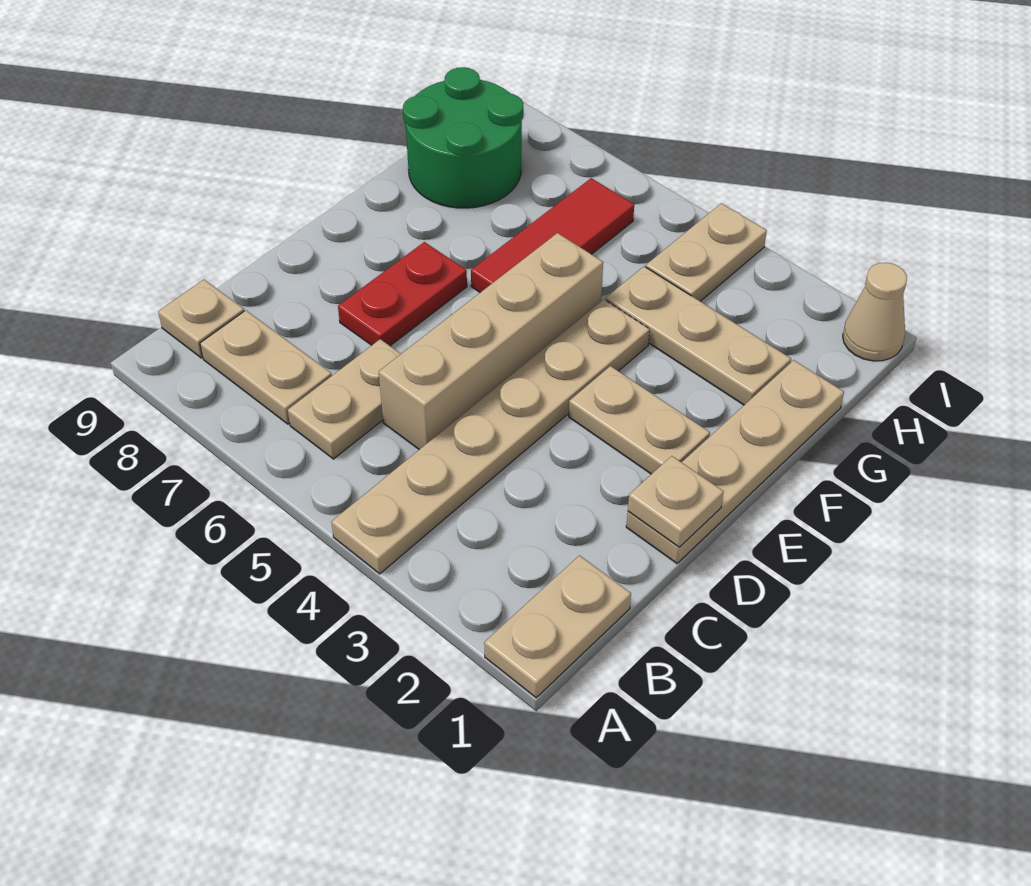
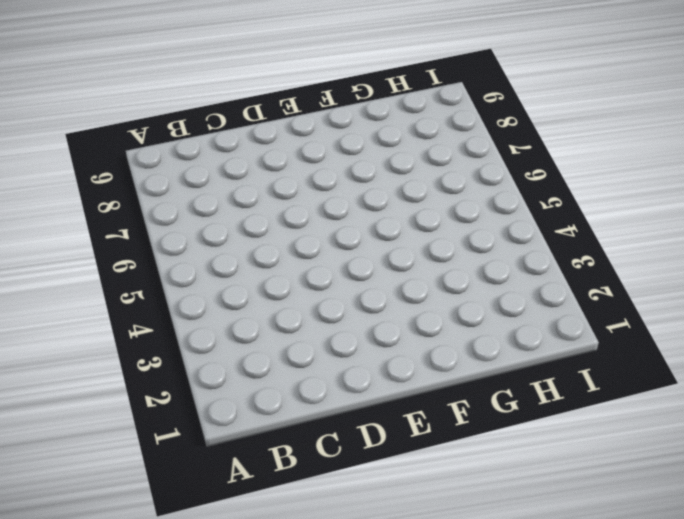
none -> tan 1x2 plate [484,556,631,698]
none -> tan 1x6 plate [331,299,650,574]
none -> tan 1x2 plate [288,339,401,459]

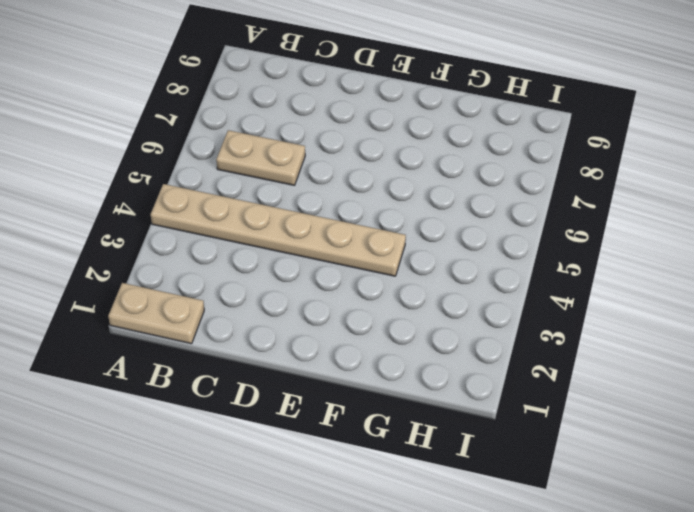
none -> tan 1x2 plate [200,310,332,424]
none -> tan 1x1 plate [158,280,244,358]
none -> tan 1x4 brick [379,233,603,449]

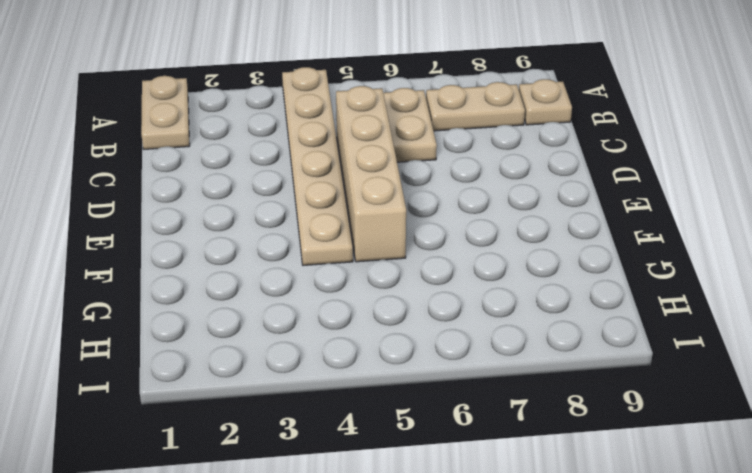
none -> tan 1x4 plate [626,360,844,563]
none -> red 1x2 plate [338,242,467,346]
none -> tan 1x2 plate [569,366,710,474]

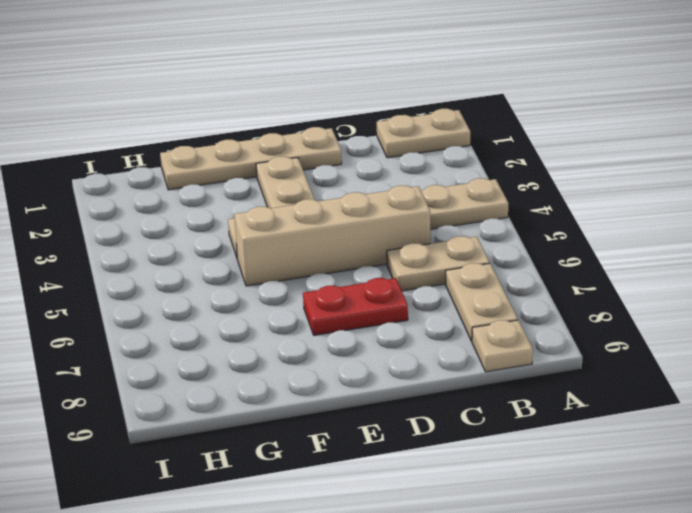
none -> red 1x3 tile [471,178,634,292]
none -> tan 1x3 plate [605,266,791,405]
none -> green 2x2 round brick [403,67,523,208]

